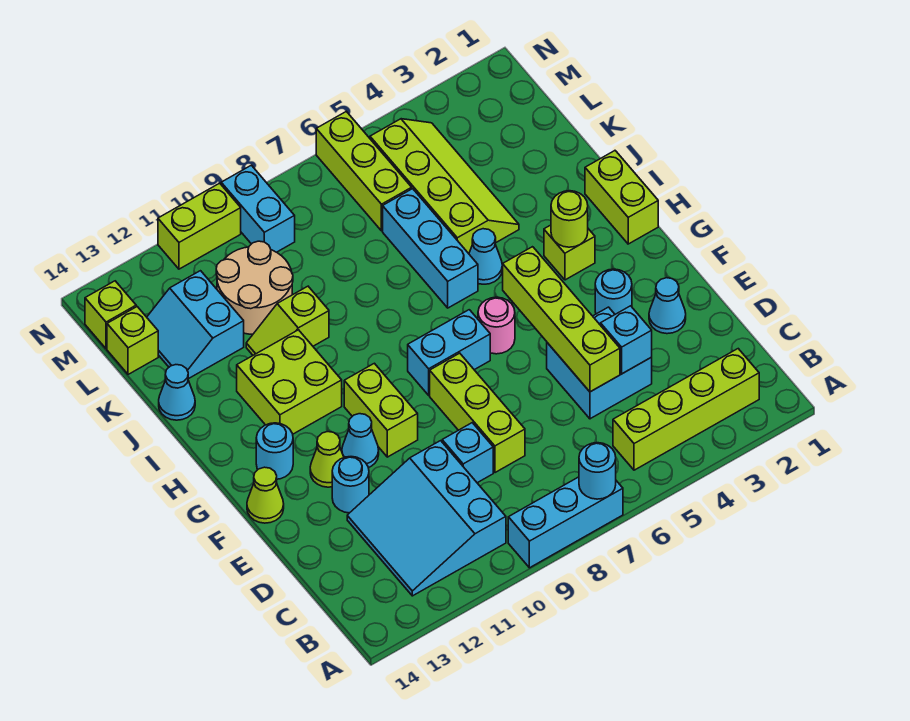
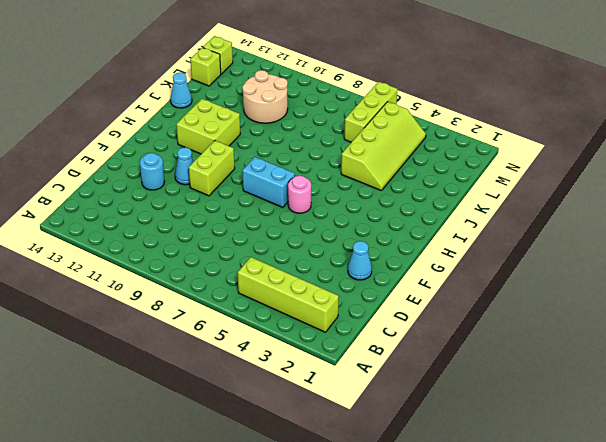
none -> cyan 1x3 brick [508,477,623,568]
none -> cyan 3x3 slope [347,441,506,596]
none -> cyan 2x2 brick [547,307,652,419]
none -> lime 1x3 brick [430,353,525,473]

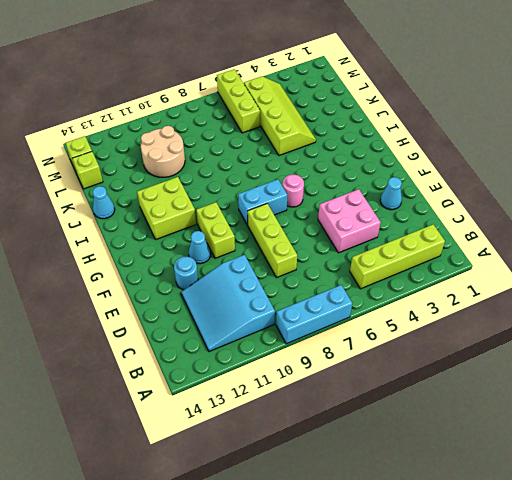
pink 2x2 brick [318,189,381,253] -> cyan 2x2 brick [547,307,652,419]
none -> cyan 1x1 brick [442,423,493,483]
none -> cyan 1x1 round brick [595,269,632,314]
none -> lime 1x1 cone [310,432,344,487]
none -> lime 1x1 cone [247,467,284,523]

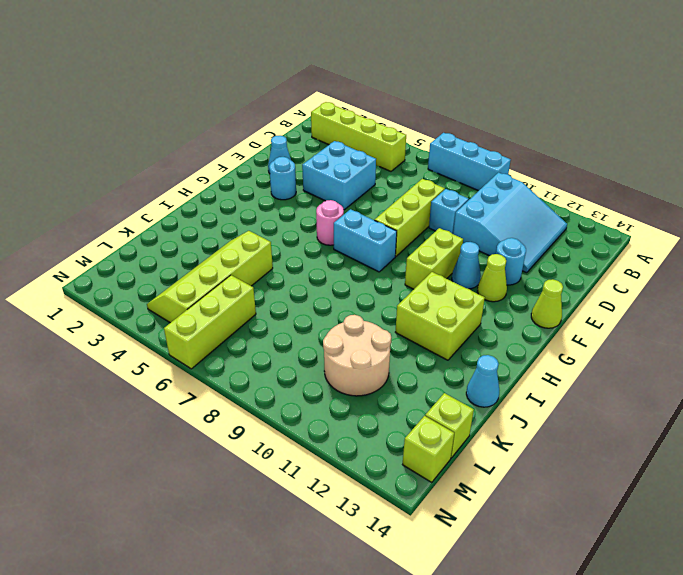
none -> cyan 1x1 round brick [256,423,293,479]
none -> lime 1x2 brick [585,151,658,244]
none -> lime 1x1 brick [544,225,595,280]
none -> cyan 1x1 cone [469,229,502,284]

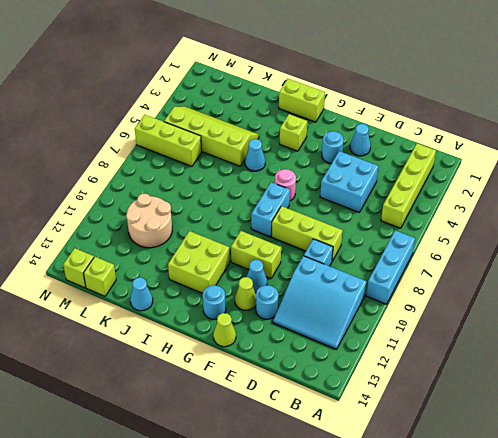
none -> cyan 1x3 brick [383,189,478,308]
none -> lime 1x2 slope [246,286,329,355]
none -> cyan 2x2 slope [147,271,244,379]
none -> cyan 1x2 brick [221,165,295,252]

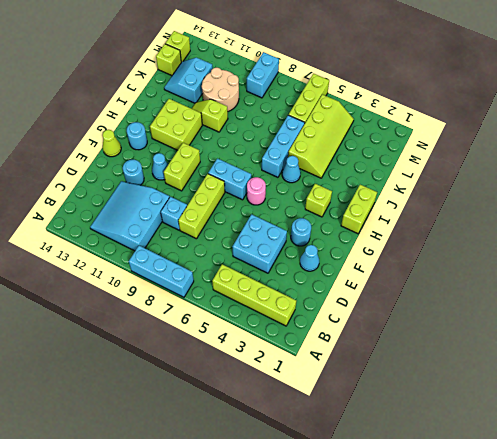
none -> lime 1x1 cone [310,432,344,487]
none -> cyan 1x1 cone [159,365,195,420]
none -> lime 1x2 brick [158,183,241,269]
none -> cyan 1x1 round brick [579,443,616,499]

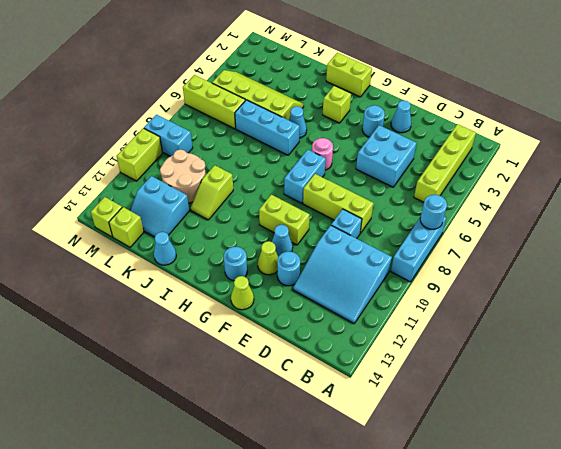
none -> lime 2x2 brick [237,330,342,434]
none -> cyan 1x1 brick [601,306,652,374]
none -> lime 1x4 brick [503,247,620,392]
none -> lime 1x1 round brick [551,191,588,247]

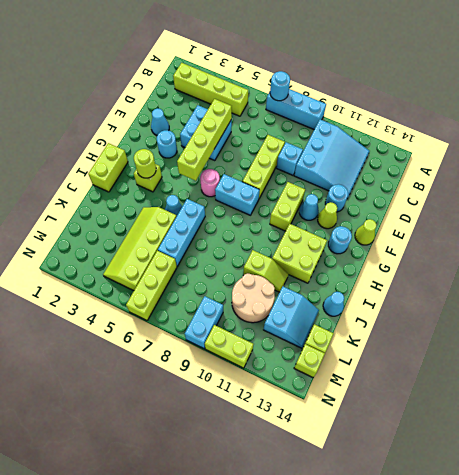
none -> cyan 1x1 brick [601,306,652,374]

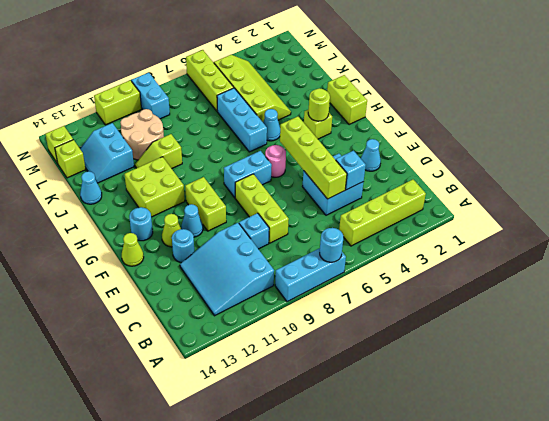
none -> cyan 1x1 round brick [595,269,632,314]

